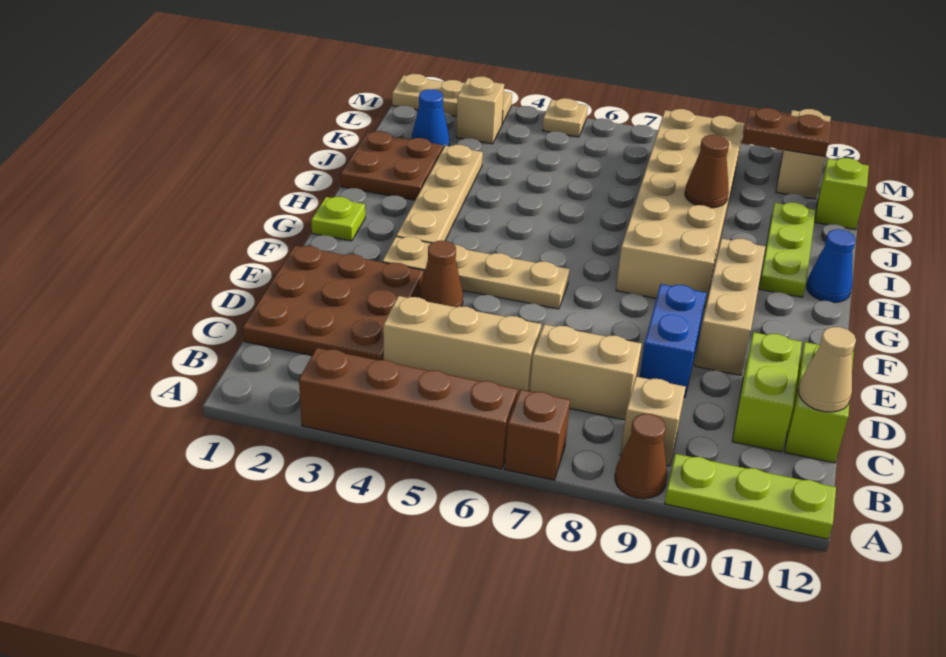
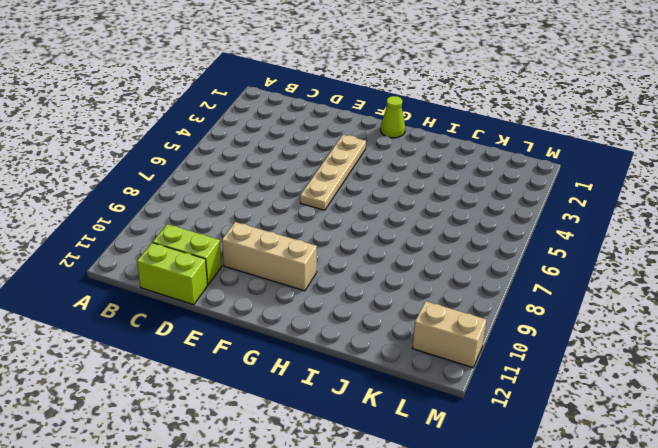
lime 1x1 cone [380,96,405,138] -> lime 1x1 plate [311,197,365,241]
none -> brown 1x4 brick [299,348,518,469]
none -> brown 1x1 brick [505,389,570,480]
none -> brown 1x1 cone [615,414,667,499]

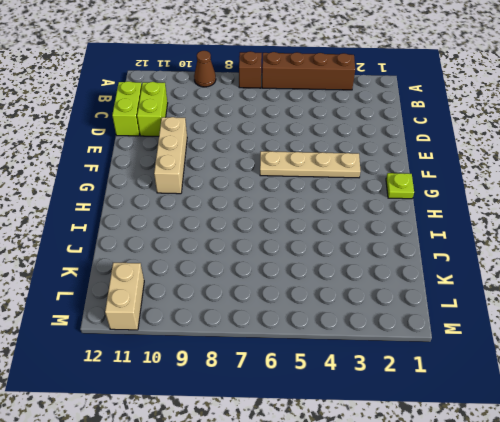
none -> lime 1x3 plate [664,454,836,539]
none -> tan 1x1 brick [620,377,685,466]
none -> brown 3x3 plate [243,246,424,360]

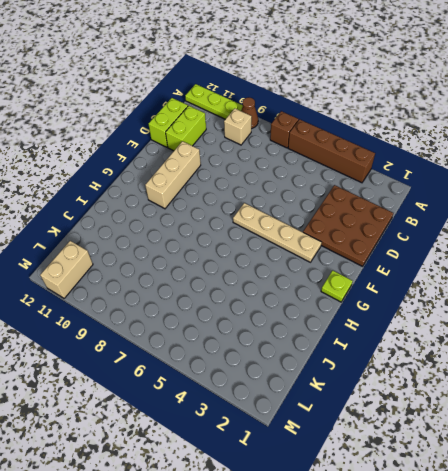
none -> tan 1x3 brick [383,296,541,396]
none -> tan 1x2 brick [530,324,642,420]
none -> blue 1x2 brick [640,284,706,397]

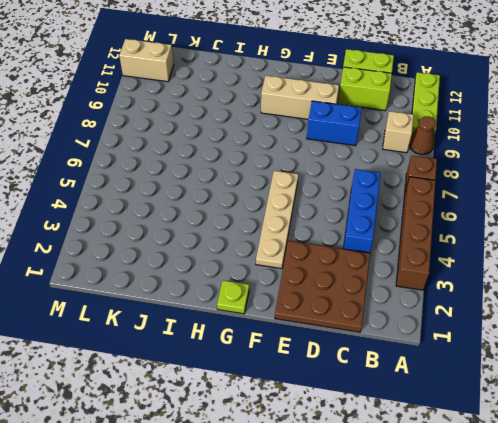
blue 1x3 brick [343,169,381,253] -> tan 1x3 brick [383,296,541,396]
none -> tan 1x2 brick [530,324,642,420]
none -> brown 1x1 cone [419,241,463,307]
none -> tan 1x4 plate [396,144,483,243]

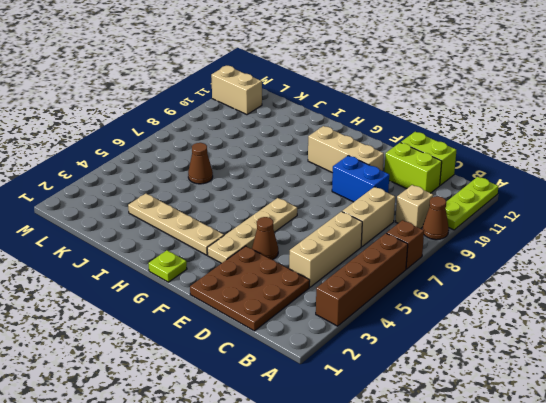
brown 1x1 cone [188,143,213,184] -> brown 1x1 cone moved to [685,135,729,208]
none -> tan 2x6 brick [616,109,744,307]
none -> lime 1x3 plate [759,202,816,297]
none -> blue 1x1 cone [807,229,856,303]

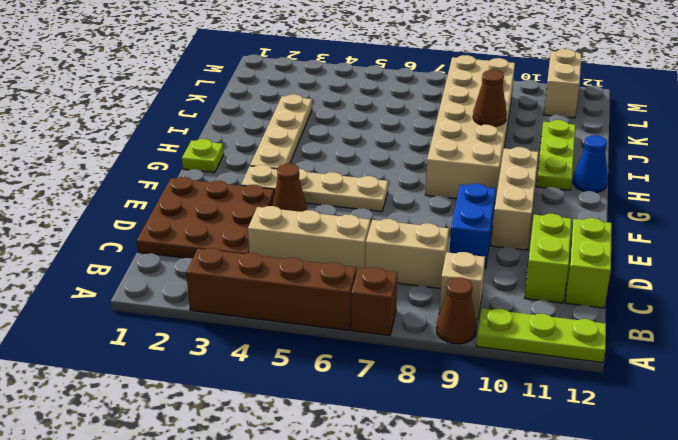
none -> brown 2x2 plate [341,131,443,200]
none -> blue 1x1 cone [411,89,450,148]
none -> lime 1x1 brick [815,158,869,230]

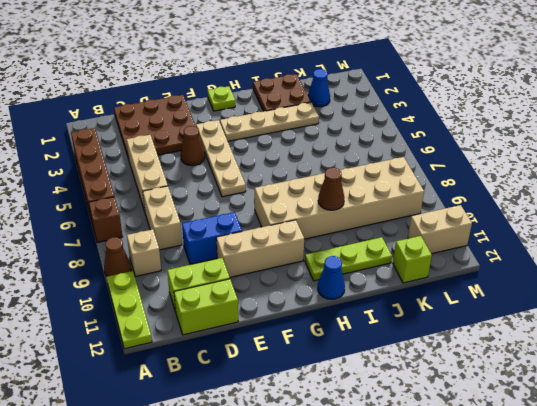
none -> tan 1x1 brick [456,77,504,144]
none -> tan 1x3 plate [392,74,512,124]
none -> tan 1x1 plate [542,98,588,137]

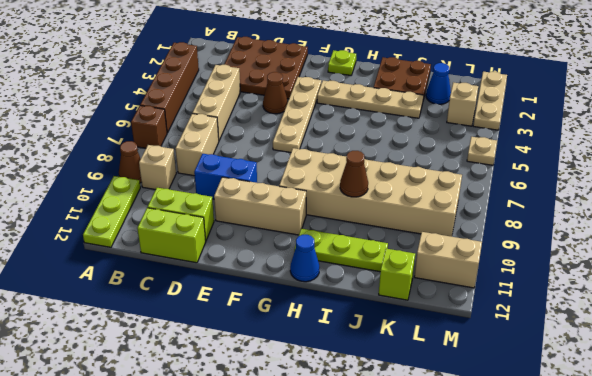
none -> tan 1x1 cone [798,327,856,412]
none -> brown 1x2 plate [742,108,831,157]

